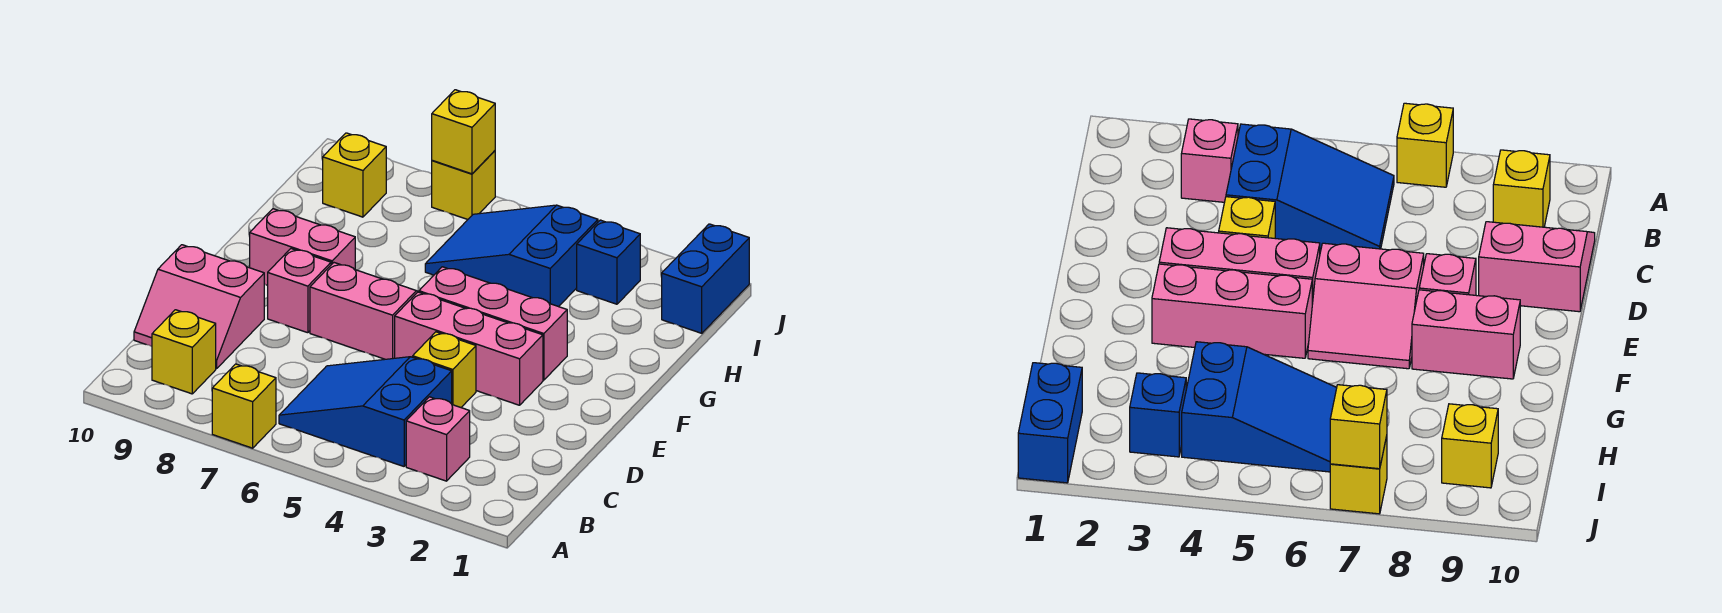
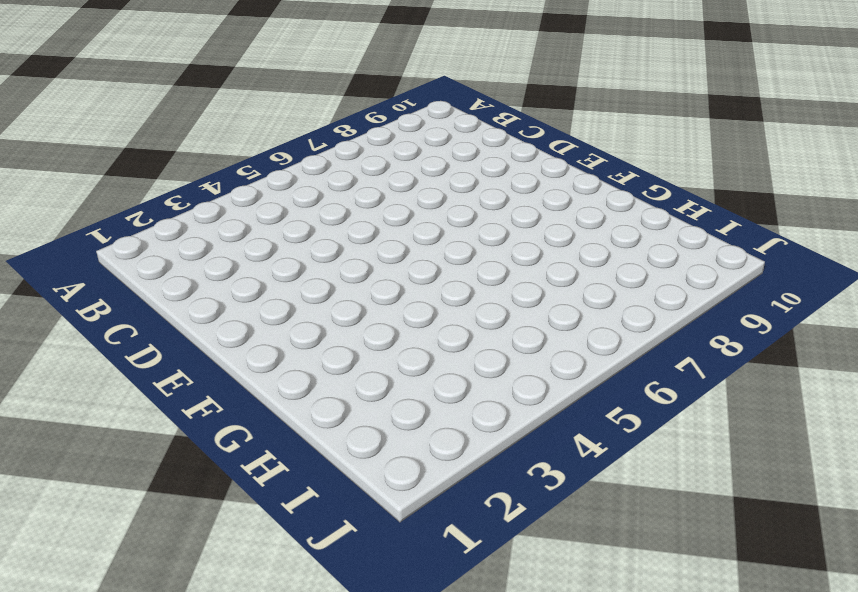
none -> yellow 1x1 brick [212,364,276,448]
none -> pink 1x1 brick [406,397,470,481]
none -> blue 2x3 slope [279,357,452,466]

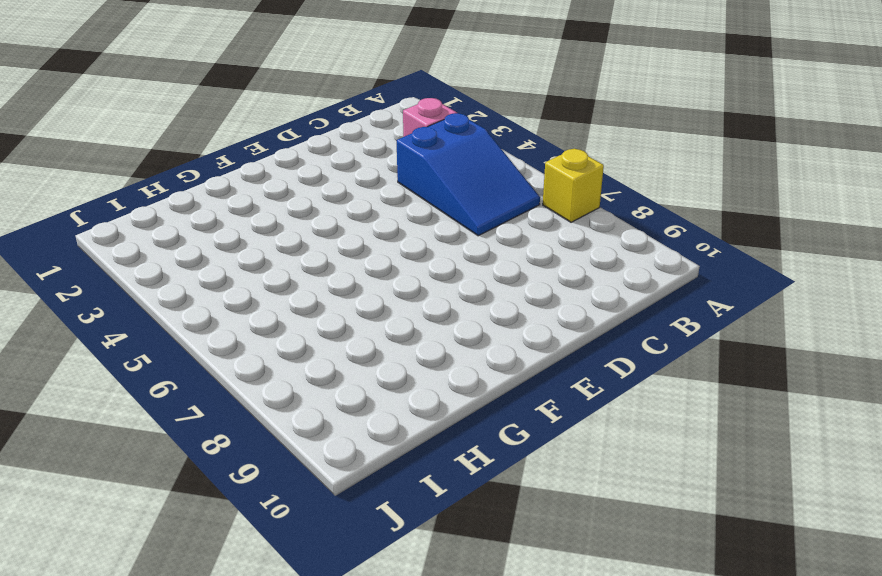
none -> yellow 1x1 brick [152,310,216,394]
none -> pink 2x2 slope [134,245,264,369]
none -> yellow 1x1 brick [413,332,476,407]

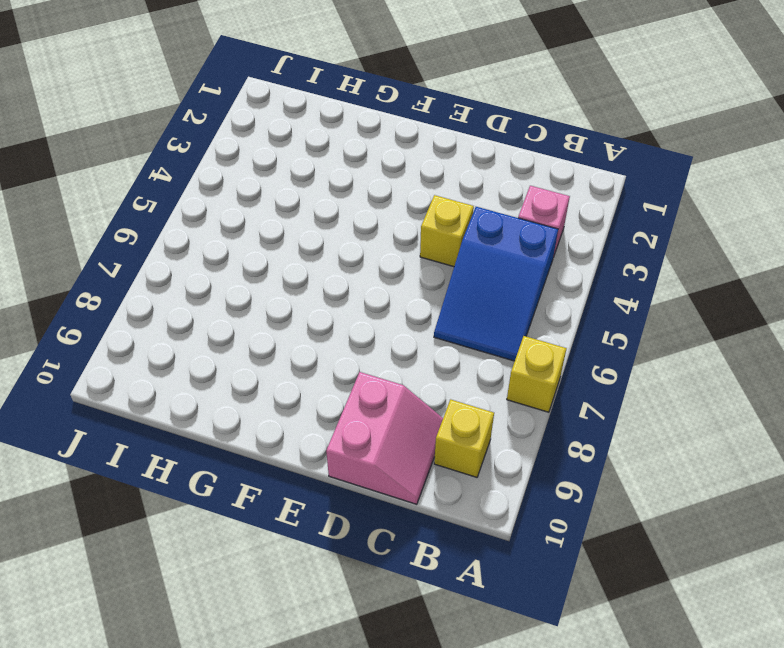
none -> pink 1x3 brick [395,292,543,405]
none -> pink 2x2 slope [310,263,418,359]
none -> pink 1x1 brick [267,249,331,333]

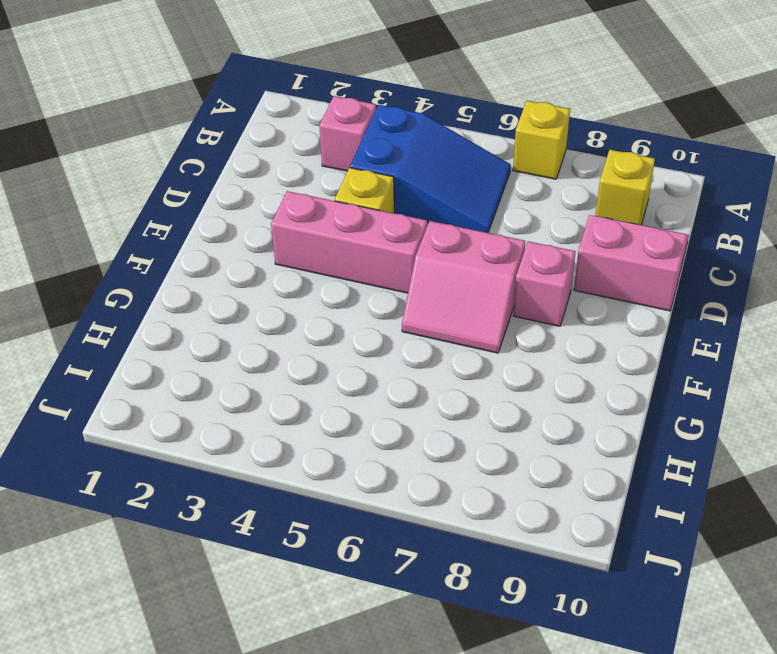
none -> pink 1x3 brick [419,267,567,380]
none -> pink 1x2 brick [250,209,355,285]
none -> blue 2x3 slope [425,205,598,307]

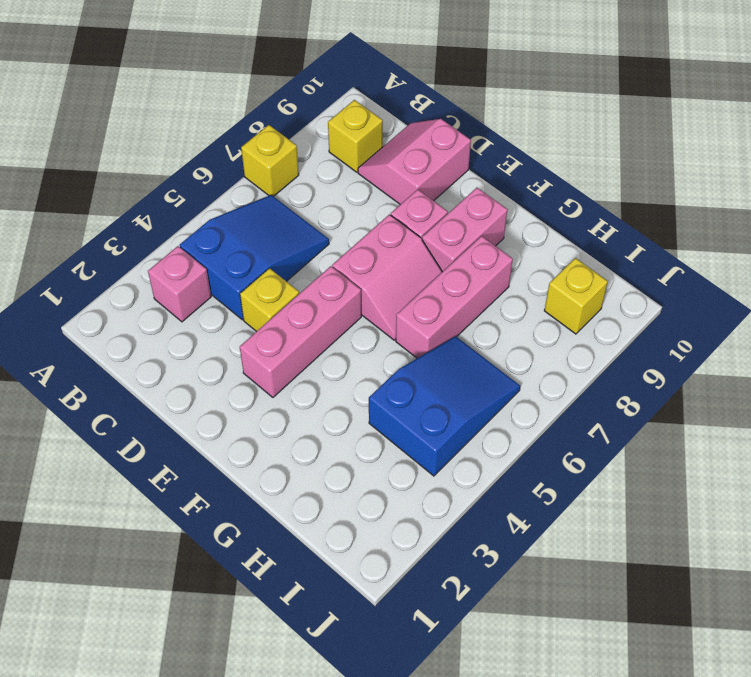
pink 1x3 brick [396,236,513,358] -> pink 1x3 brick moved to [419,267,567,380]
none -> blue 1x2 brick [662,224,749,333]
none -> blue 1x1 brick [577,220,640,304]
none -> yellow 1x1 brick [432,151,495,220]

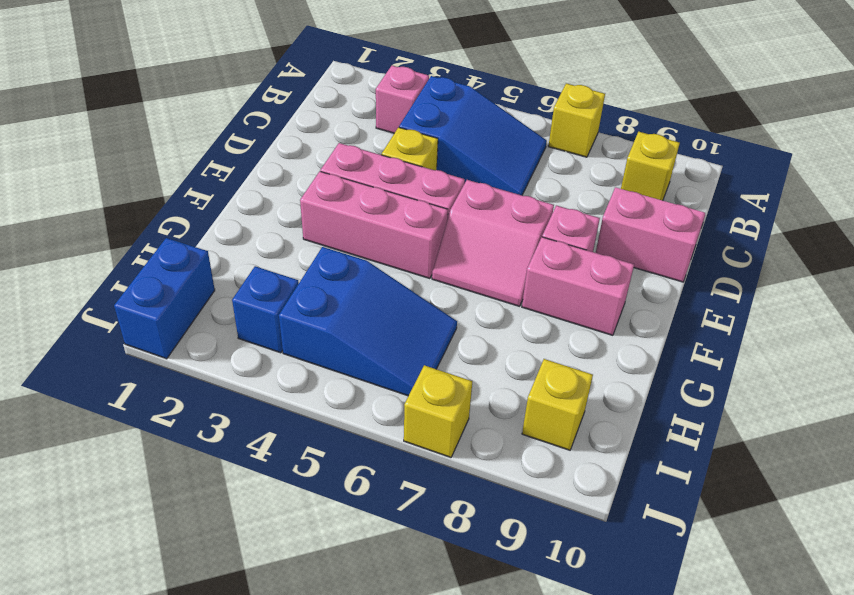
none -> yellow 1x1 brick [432,90,495,174]

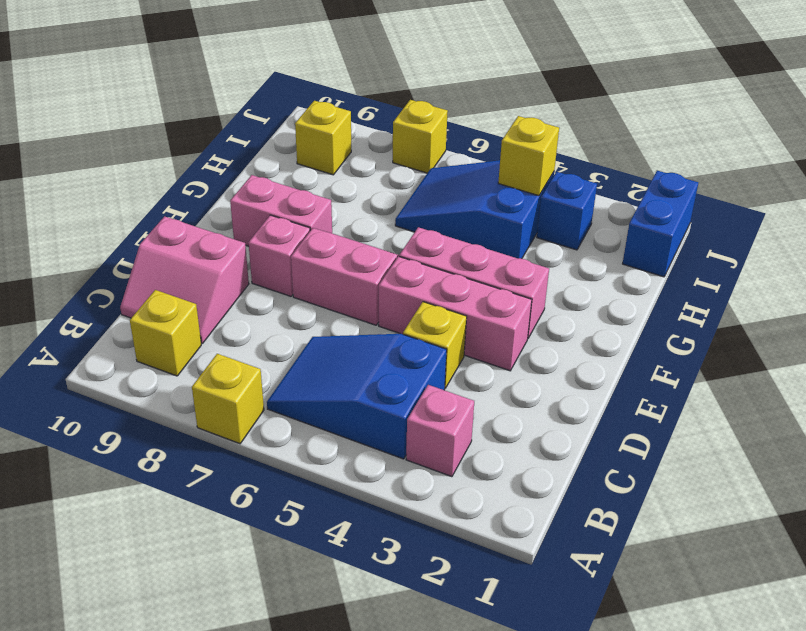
yellow 1x1 brick [498,116,559,196] -> yellow 1x1 brick moved to [432,90,495,174]

